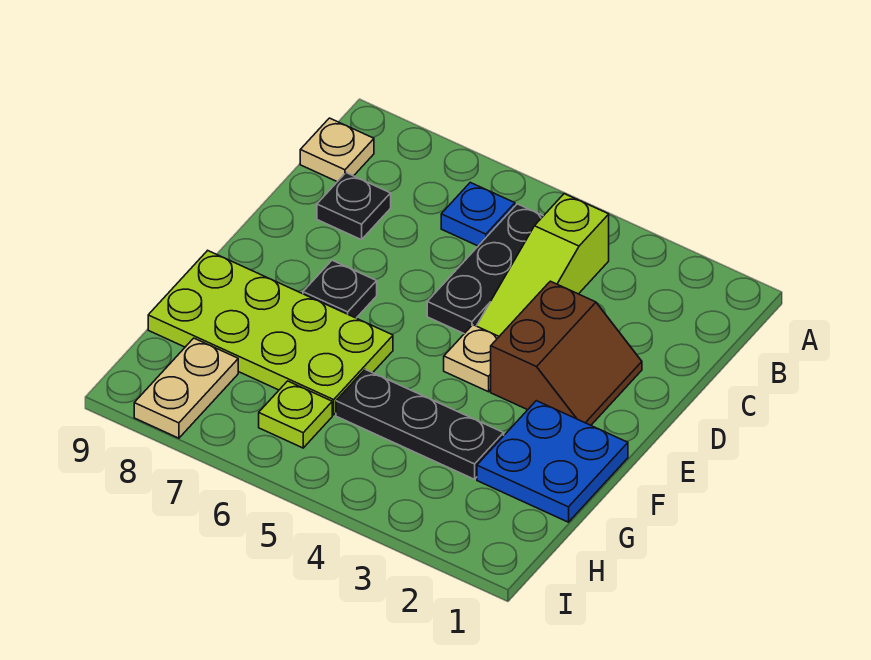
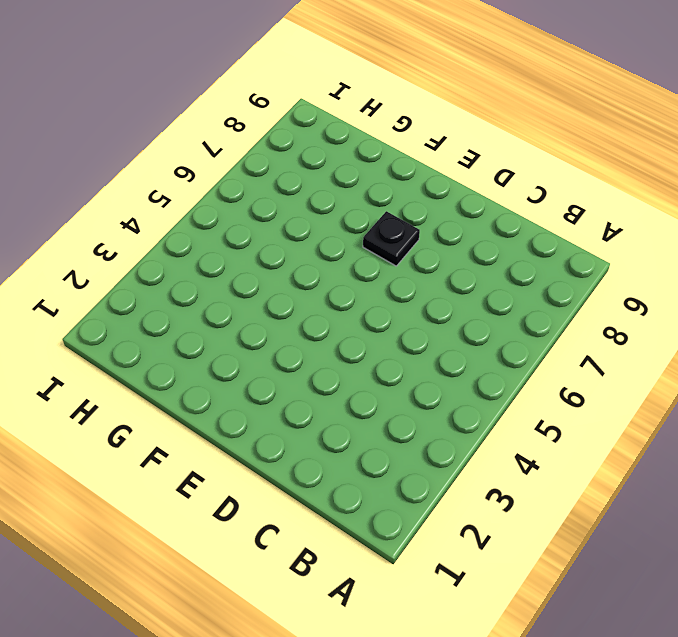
none -> lime 1x3 slope [477,194,609,336]
none -> black 1x3 plate [427,204,543,334]
none -> blue 1x1 plate [441,182,515,246]

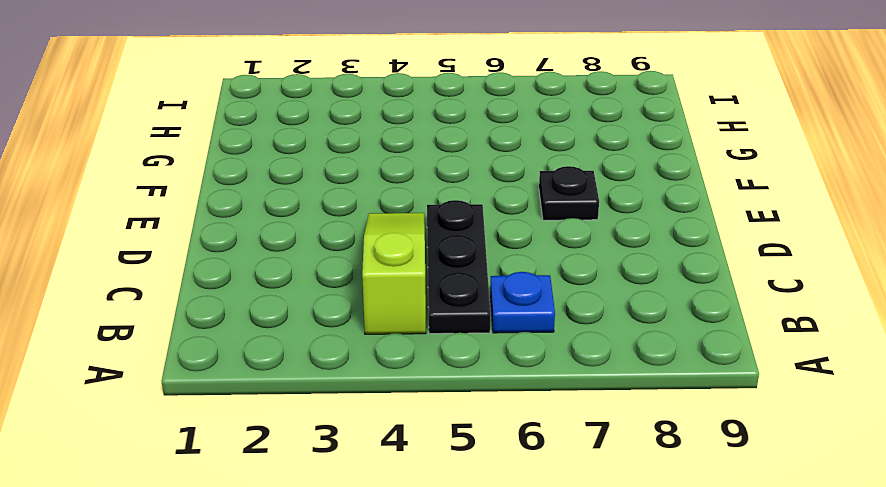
none -> tan 1x1 plate [300,118,374,182]
none -> black 1x1 plate [317,173,391,240]
none -> brown 2x2 slope [491,281,642,425]

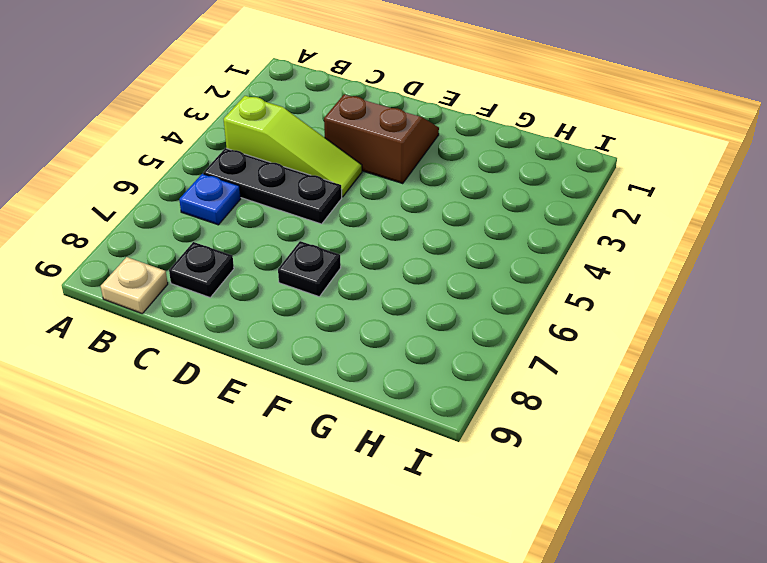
none -> tan 1x1 plate [444,325,499,392]
none -> blue 2x2 plate [477,401,628,522]
none -> lime 2x4 plate [148,250,393,415]

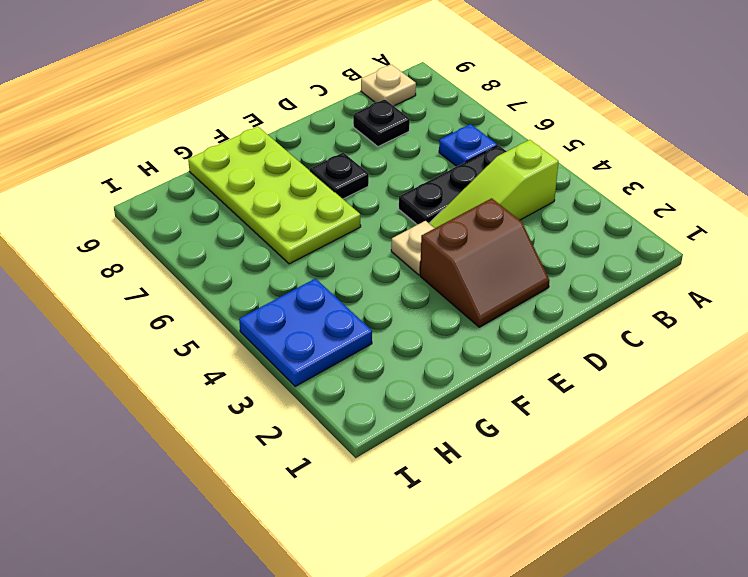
blue 2x2 plate [239,279,372,386] -> blue 2x2 plate moved to [477,401,628,522]
none -> black 1x3 plate [336,370,504,479]
none -> lime 1x1 plate [259,381,332,448]
none -> tan 1x2 plate [134,338,238,438]

